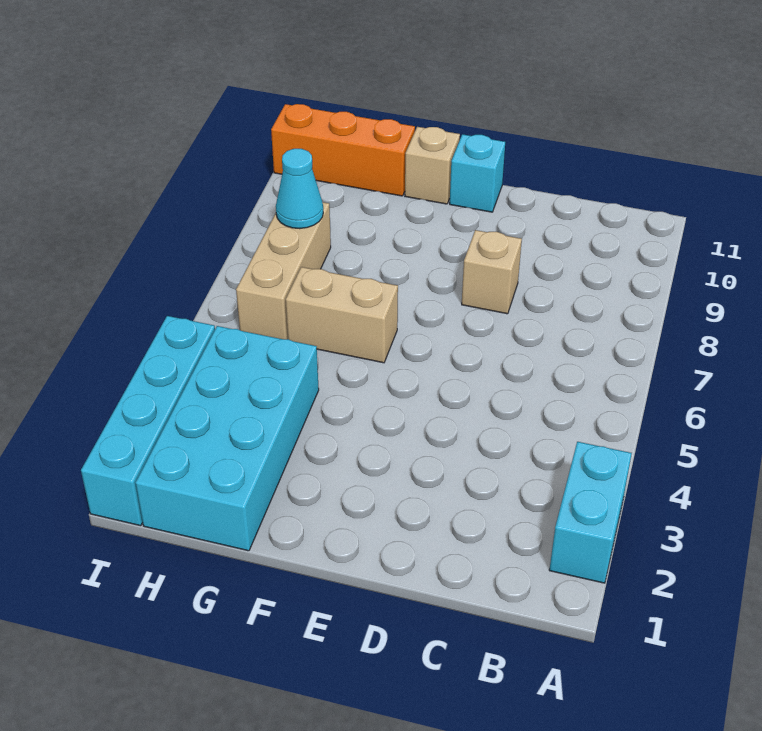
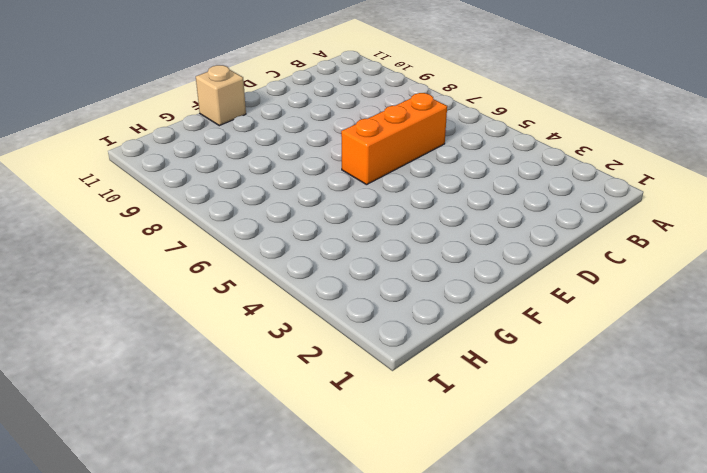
orange 1x3 brick [341,93,447,185] -> orange 1x3 brick moved to [271,104,415,196]
none -> cyan 1x2 brick [549,442,632,583]
none -> tan 1x1 brick [462,230,522,314]

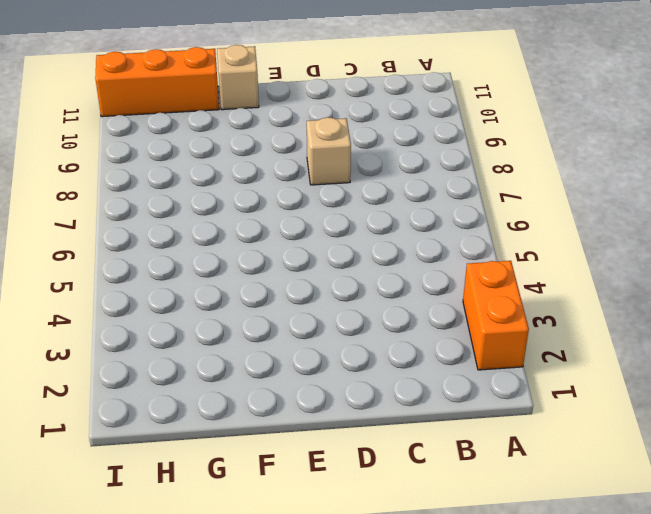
orange 1x2 brick [463,261,529,370] -> cyan 1x2 brick [549,442,632,583]
none -> cyan 1x1 brick [450,134,505,212]
none -> tan 1x2 brick [286,267,398,363]

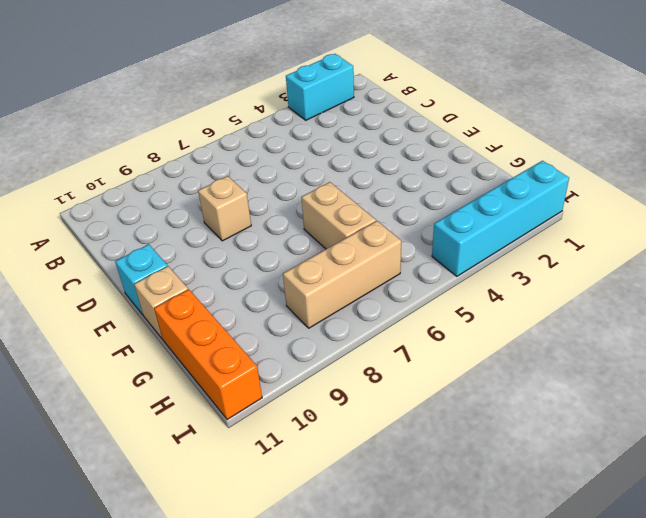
none -> cyan 2x4 brick [136,326,319,551]
none -> cyan 1x1 cone [276,149,323,229]

